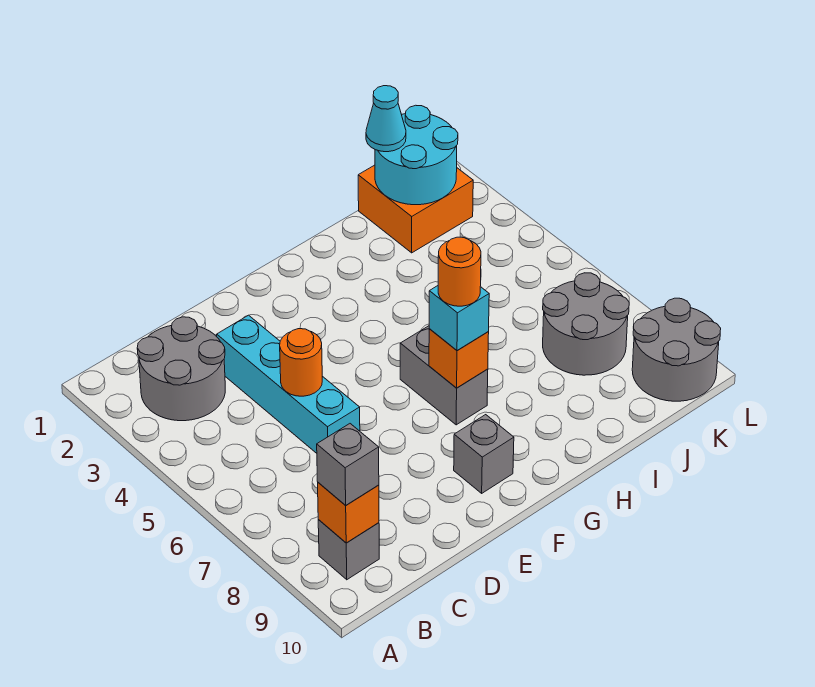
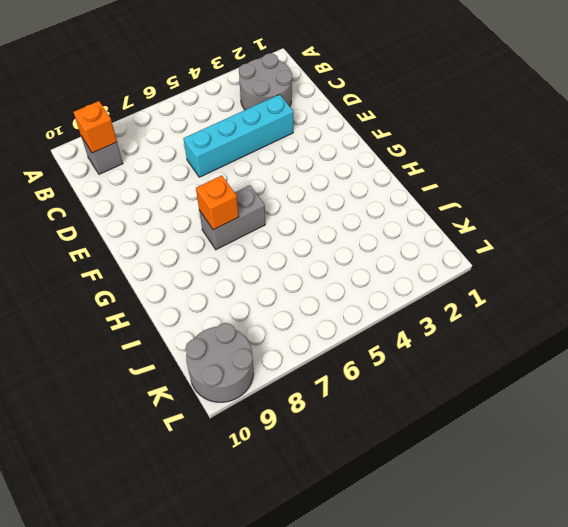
none -> grey 1x1 brick [454,415,514,493]
none -> orange 2x2 brick [358,165,473,253]
none -> grey 2x2 round brick [543,273,629,375]

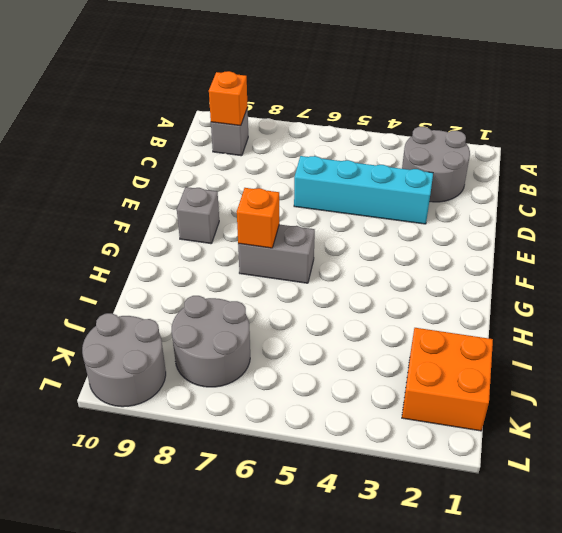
none -> orange 1x1 round brick [280,329,322,396]
none -> cyan 2x2 round brick [375,105,458,205]
none -> grey 1x1 brick [317,424,379,505]

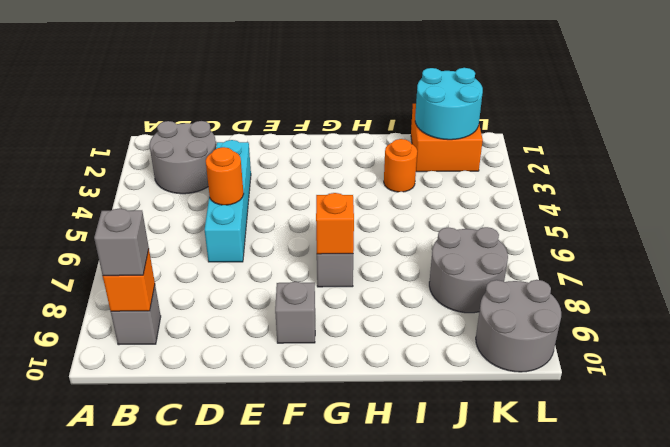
orange 1x1 round brick [384,139,417,192] -> orange 1x1 round brick moved to [438,237,481,306]
none -> cyan 1x1 brick [429,286,489,351]
none -> cyan 1x1 cone [366,86,406,152]

